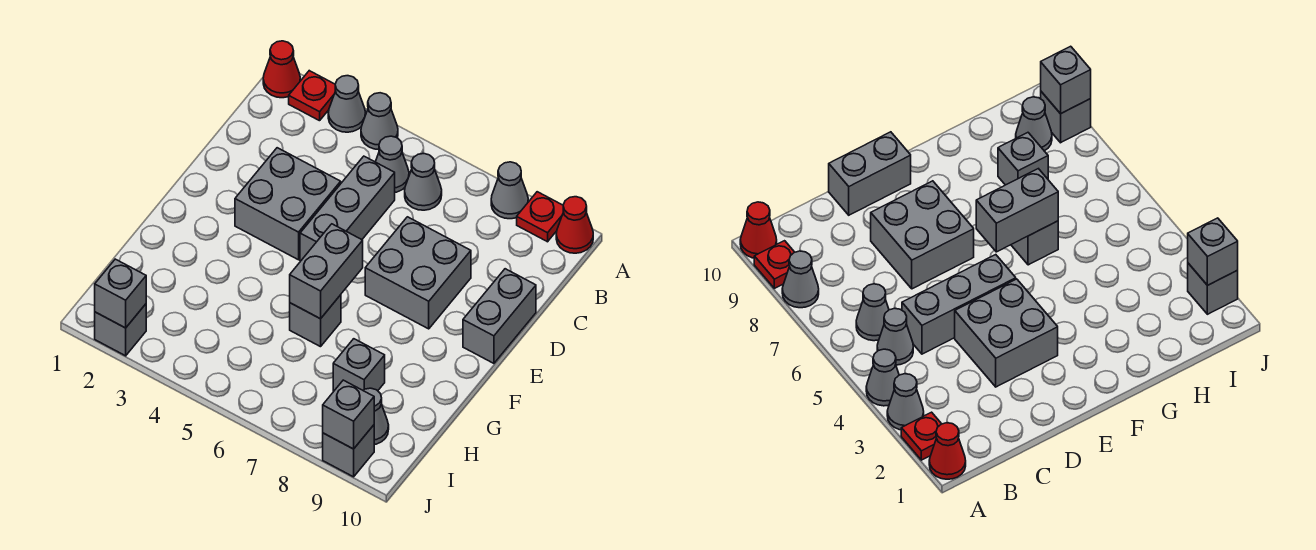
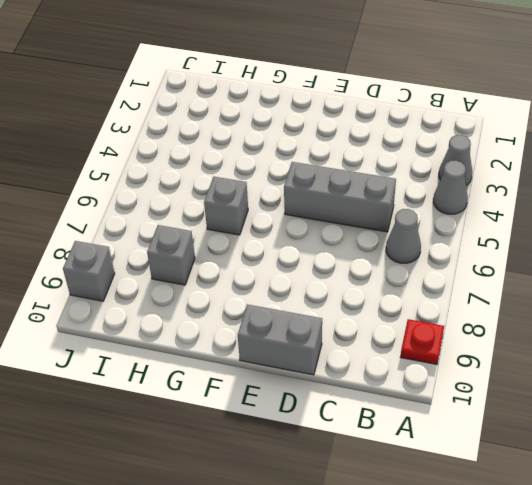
none -> red 1x1 cone [263,41,300,98]
none -> red 1x1 plate [289,71,336,121]
none -> grey 1x1 cone [491,162,528,219]

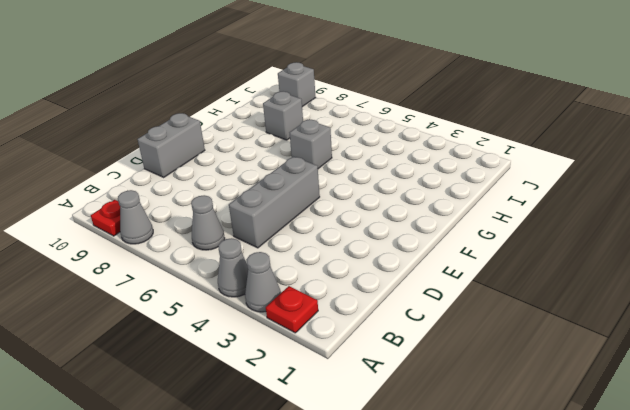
none -> red 1x1 cone [263,41,300,98]
none -> red 1x1 cone [556,197,593,253]
none -> grey 1x1 cone [376,136,409,192]

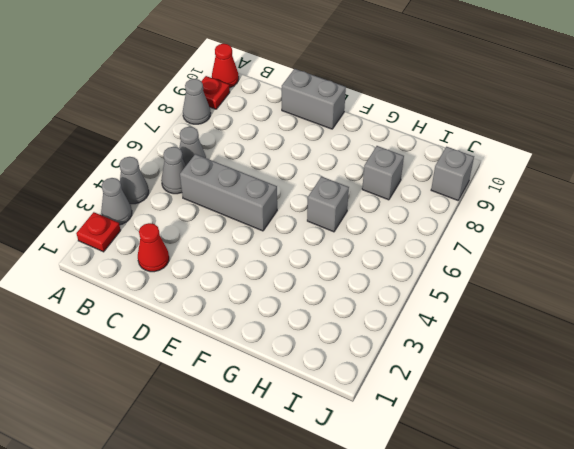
red 1x1 cone [138,223,169,272] -> red 1x1 cone moved to [263,41,300,98]
none -> grey 2x2 brick [235,148,341,260]
none -> grey 2x2 brick [365,217,471,329]
none -> grey 1x1 cone [363,388,389,445]

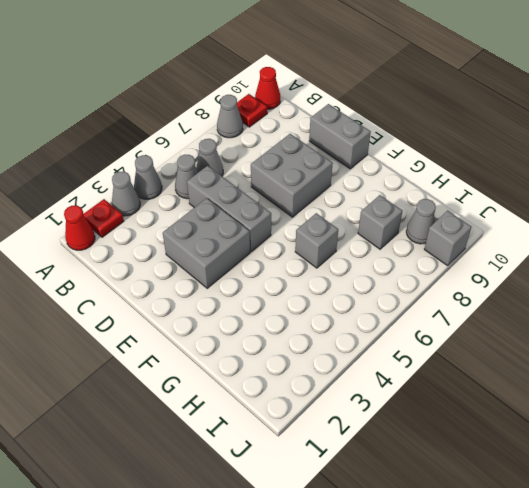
none -> grey 1x1 brick [95,304,146,356]
none -> grey 1x2 brick [290,224,363,319]
none -> grey 1x1 brick [95,259,146,328]

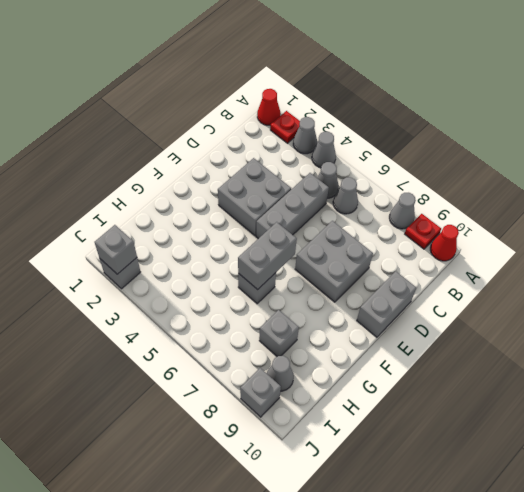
none -> grey 1x1 brick [323,380,374,449]

